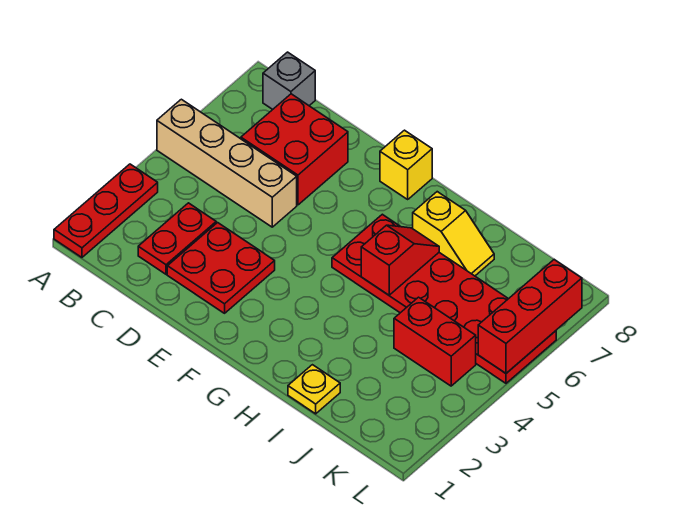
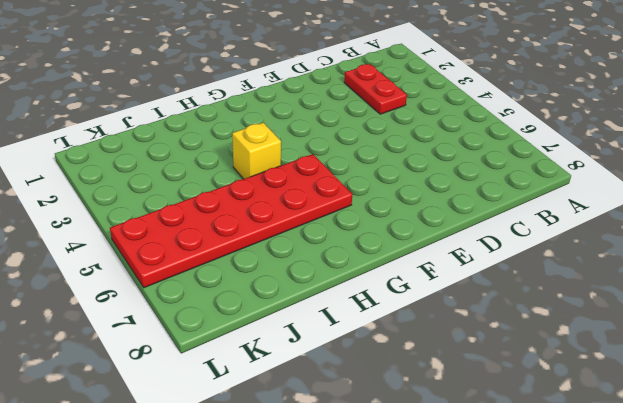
yellow 1x1 brick [232,123,281,179] -> yellow 1x1 brick moved to [380,130,432,199]
none -> red 1x3 plate [54,164,158,257]
none -> tan 1x4 brick [157,99,297,227]
none -> grey 1x1 brick [263,52,315,110]

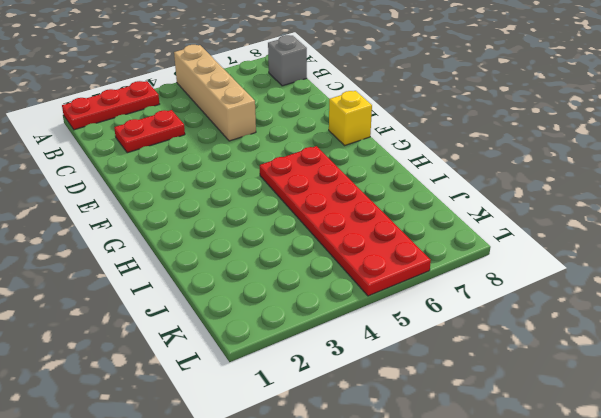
none -> red 2x2 brick [241,94,348,205]
none -> red 2x2 plate [167,223,275,313]
none -> yellow 1x2 slope [413,192,494,276]

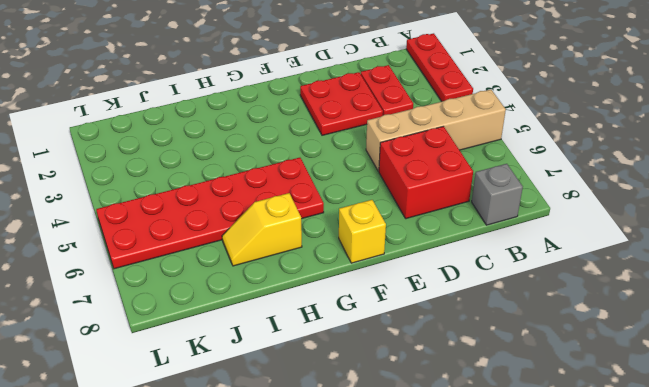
none -> yellow 1x1 plate [288,365,340,414]
none -> red 1x2 brick [394,297,476,386]
none -> red 1x2 slope [361,225,439,295]

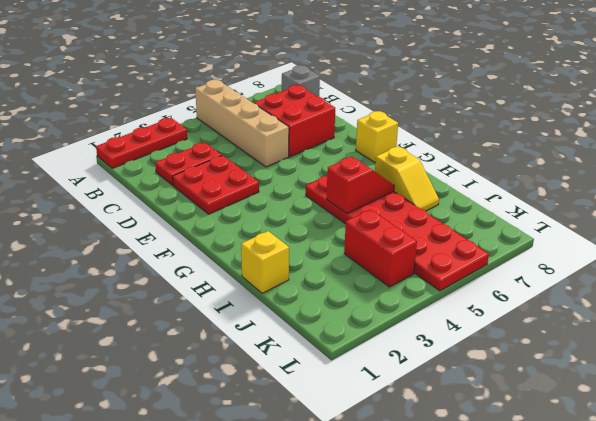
yellow 1x1 brick [241,231,289,293] -> yellow 1x1 plate [288,365,340,414]
none -> red 1x3 brick [478,260,582,373]

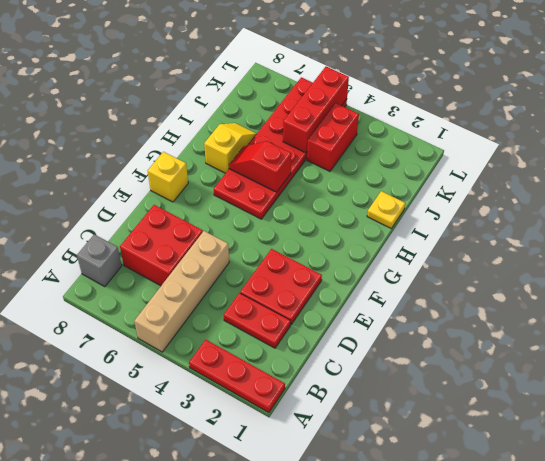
red 1x3 brick [283,67,349,153] -> red 1x3 brick turned to [478,260,582,373]

